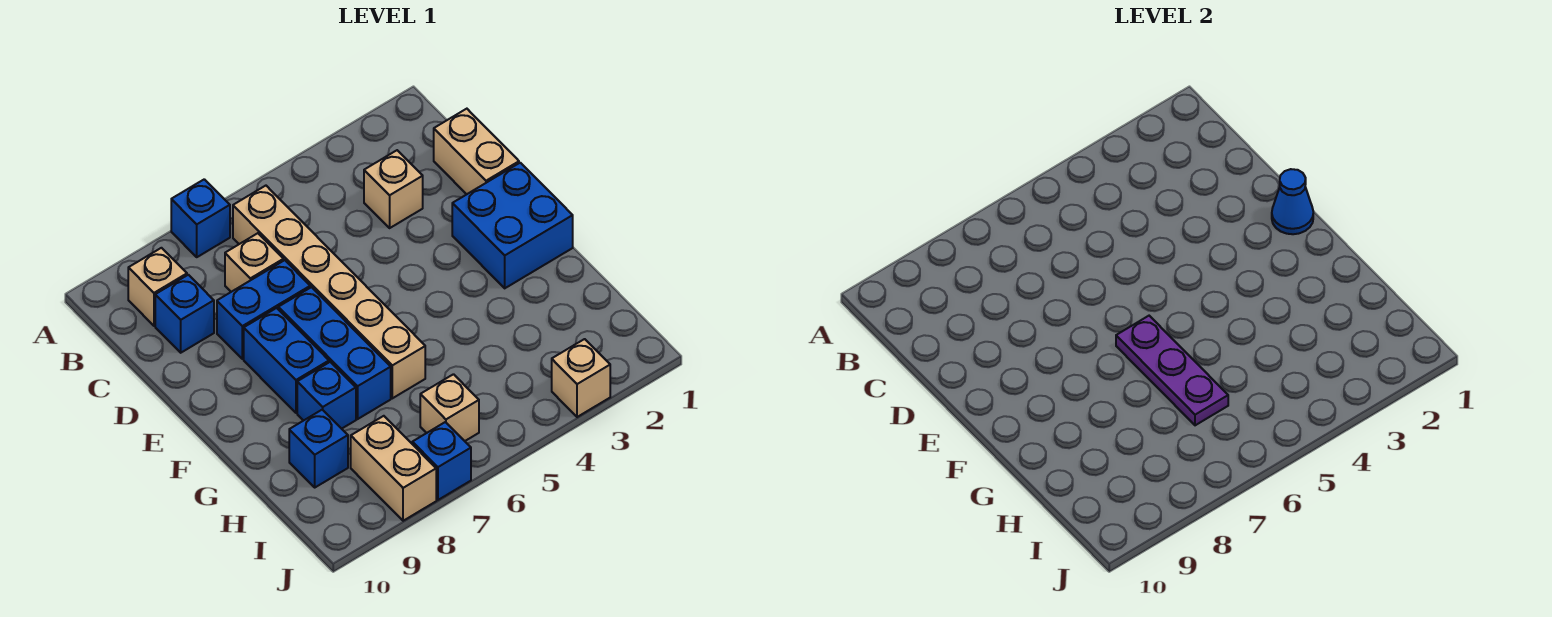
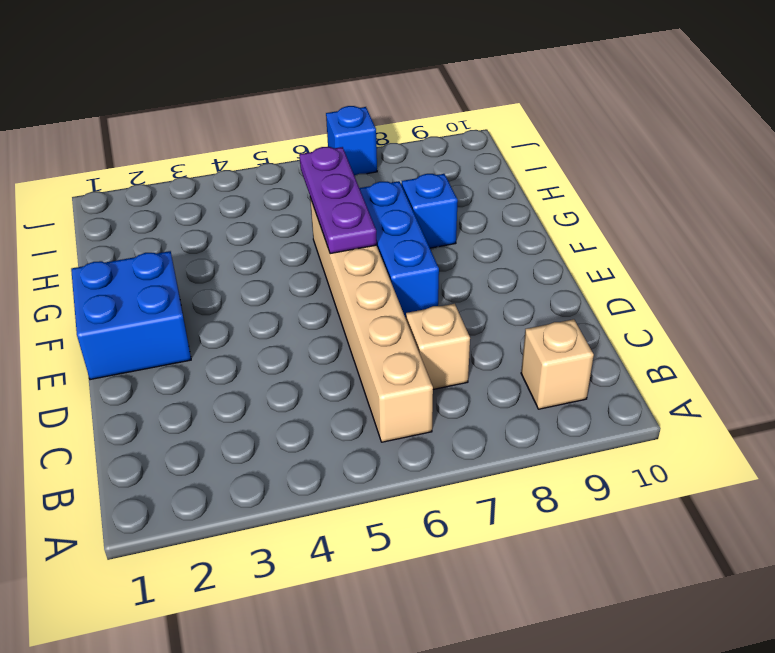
none -> blue 1x1 brick [171,179,230,257]
none -> tan 1x2 brick [434,109,519,194]
none -> tan 1x1 brick [364,150,423,228]

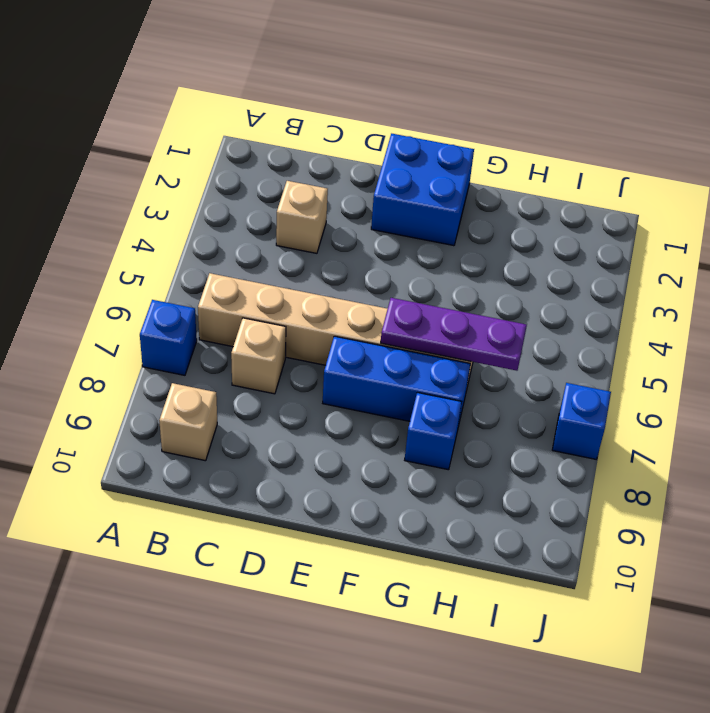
none -> tan 1x2 brick [434,109,519,194]
none -> blue 1x1 brick [155,275,214,353]
none -> blue 1x2 brick [217,260,310,359]

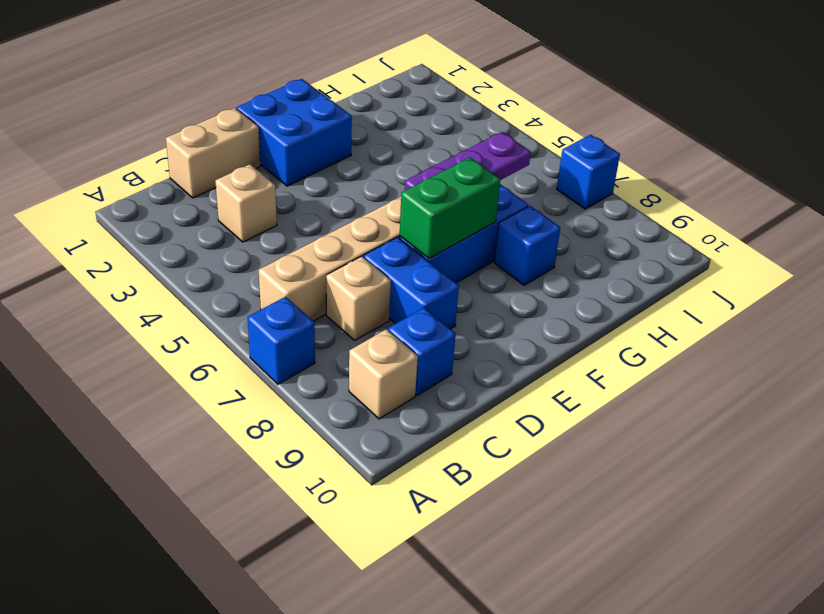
green 1x2 brick [400,158,500,259] -> none
none -> blue 1x2 brick [244,308,329,413]
none -> blue 1x1 brick [289,410,348,487]
none -> tan 1x1 brick [420,374,479,441]

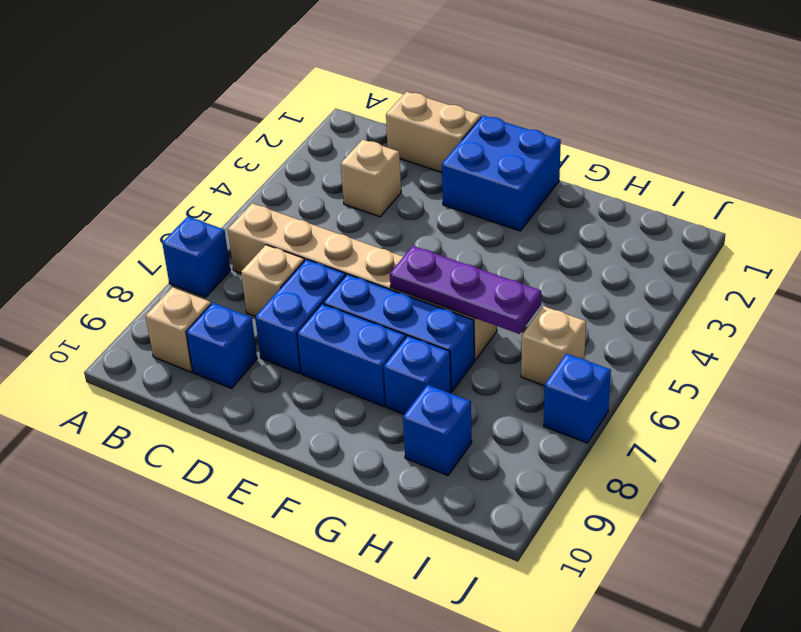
none -> tan 1x2 brick [351,416,436,521]
none -> tan 1x1 brick [552,339,610,417]
none -> blue 1x1 cone [1272,169,1313,234]

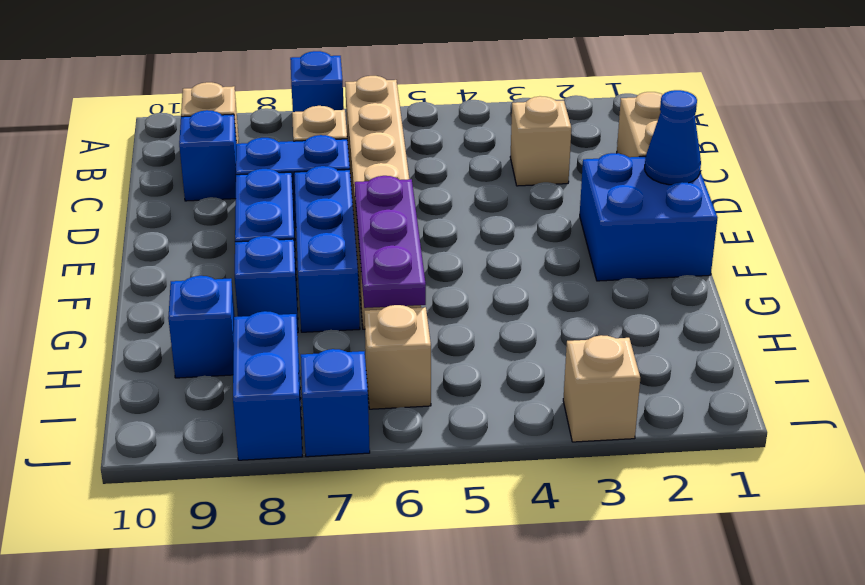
blue 1x2 brick [233,311,302,460] -> tan 1x2 brick [351,416,436,521]

